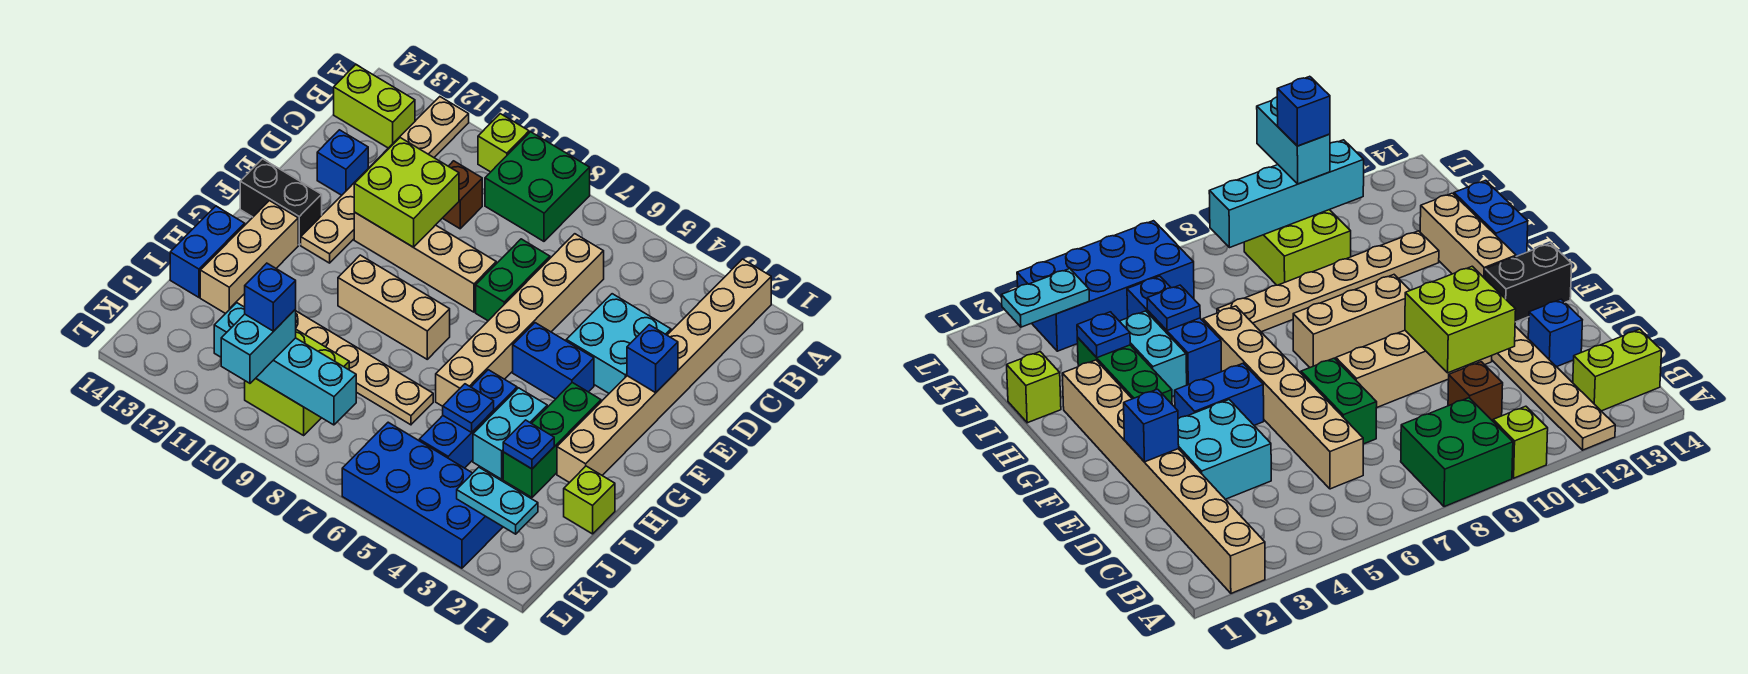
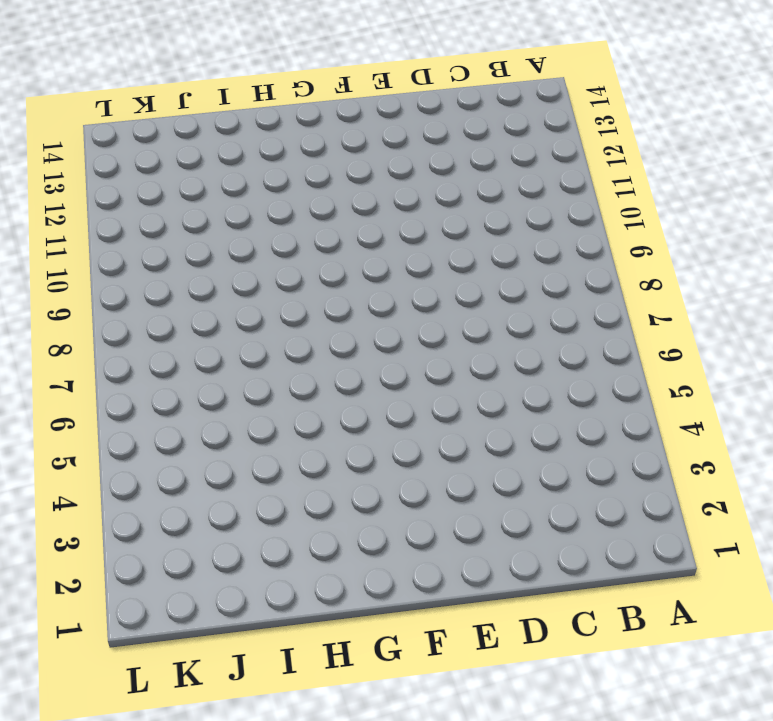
none -> tan 1x8 brick [557,259,771,483]
none -> green 2x2 brick [485,132,590,241]
none -> lime 1x1 brick [478,114,529,172]
none -> tan 1x6 plate [301,97,469,263]

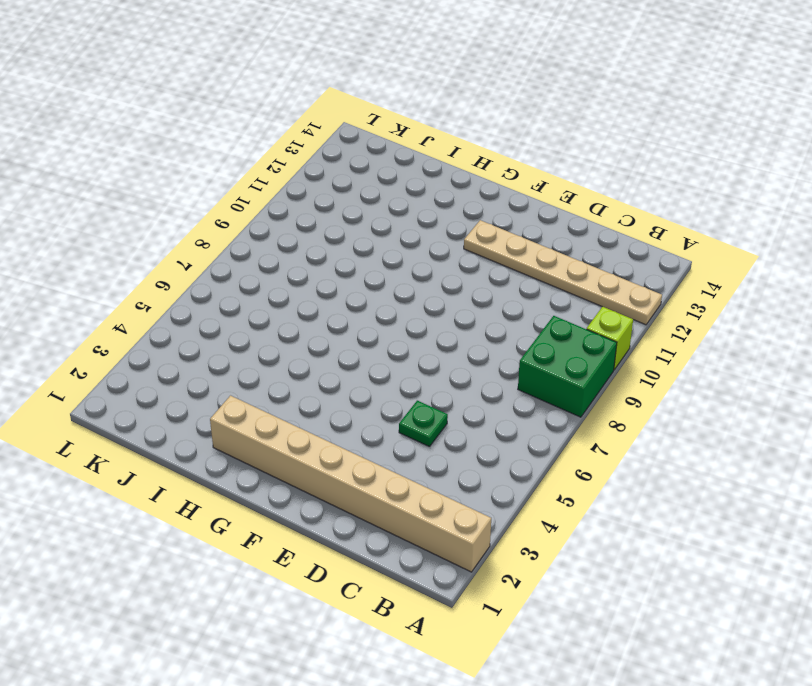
green 1x1 plate [399,401,448,447] -> none
none -> lime 1x2 brick [334,65,415,148]
none -> tan 1x6 brick [436,234,604,406]
none -> brown 1x1 brick [443,161,482,229]
none -> cyan 2x2 brick [566,294,671,393]

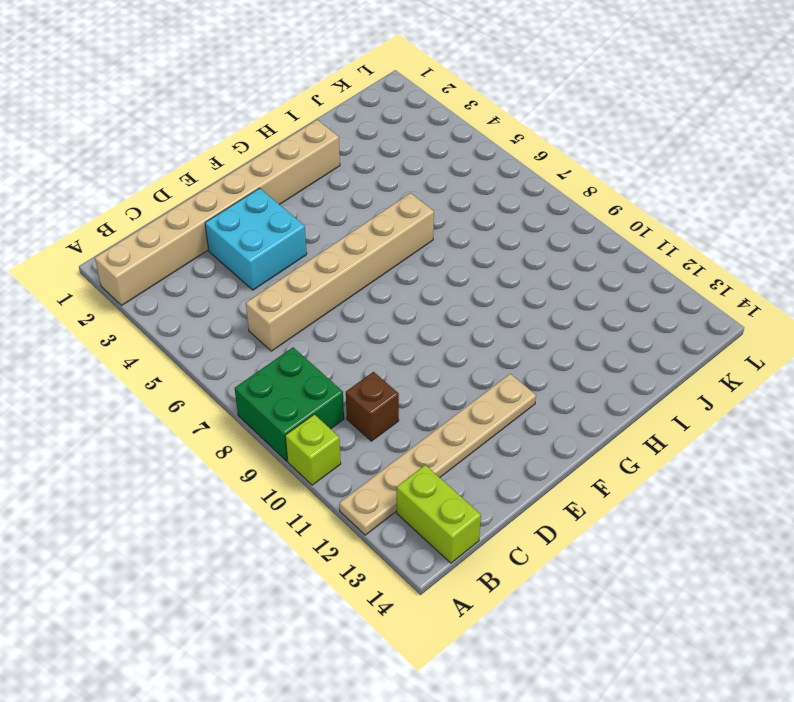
none -> green 1x2 brick [476,239,550,321]
none -> blue 1x1 brick [317,130,368,195]
none -> tan 1x4 brick [354,212,496,312]
none -> blue 1x2 brick [513,323,594,399]

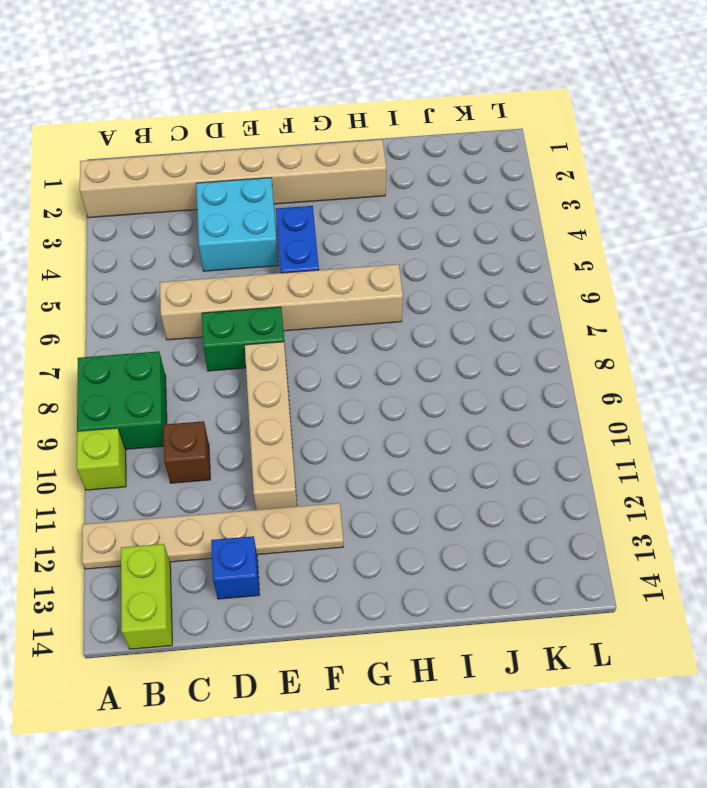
none -> black 1x2 brick [240,159,322,245]
none -> green 1x3 brick [503,383,601,497]
none -> tan 1x3 brick [338,255,450,359]
none -> tan 1x3 brick [200,201,298,314]

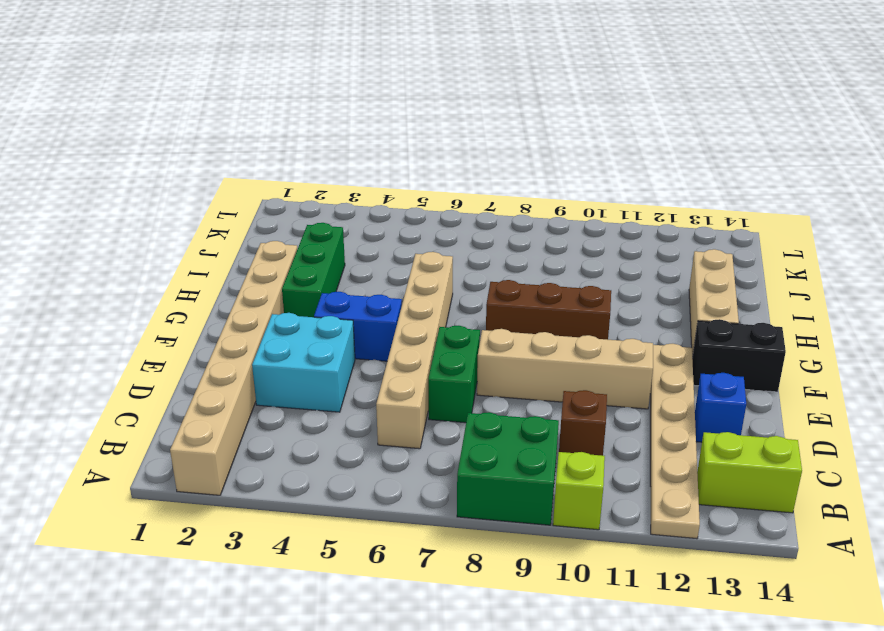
brown 1x3 brick [486,280,611,340] -> tan 1x3 brick [338,255,450,359]
none -> cyan 1x2 brick [473,388,547,479]
none -> blue 1x3 brick [419,370,517,468]
none -> blue 1x2 brick [170,206,245,297]
none -> lime 1x1 brick [564,466,615,534]

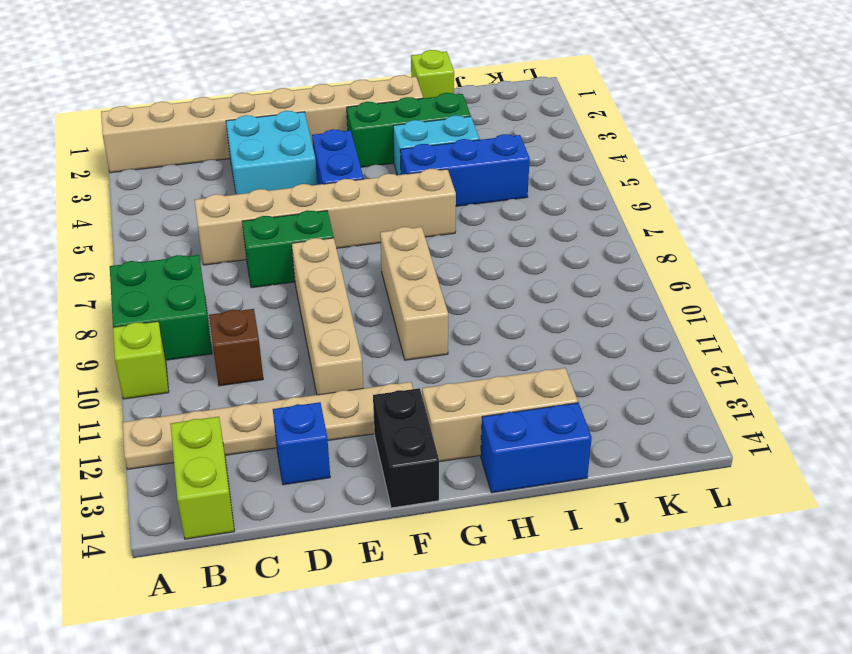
none -> tan 1x6 plate [231,294,433,425]
none -> lime 2x2 brick [245,330,349,435]
none -> blue 2x4 brick [342,422,503,568]
none -> lime 2x2 brick [354,138,459,247]

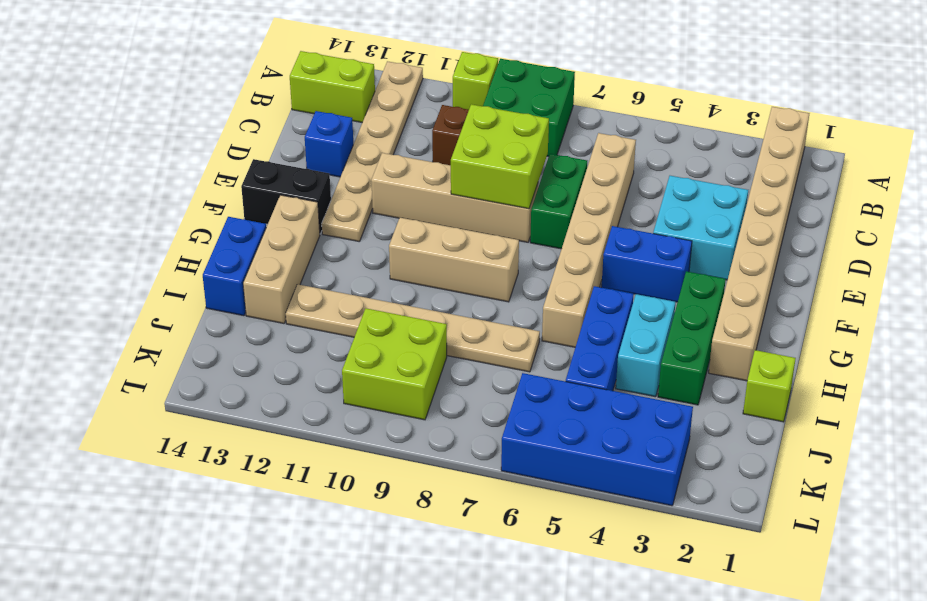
lime 2x2 brick [451,104,549,209] -> lime 2x2 brick moved to [354,138,459,247]
none -> blue 1x1 brick [627,325,678,393]
none -> blue 1x1 plate [503,420,554,469]
none -> blue 1x1 plate [443,384,494,432]
none -> cyan 1x2 plate [457,467,538,534]

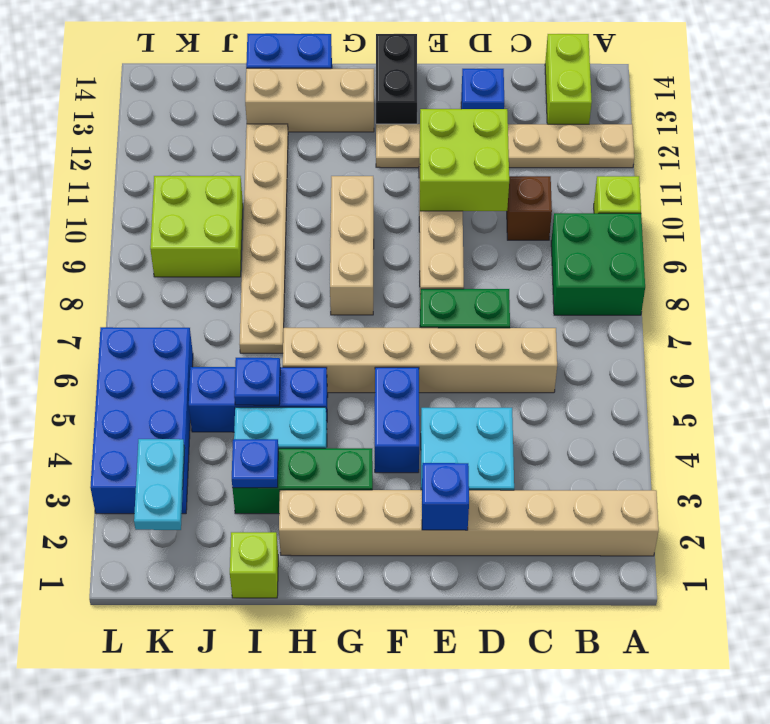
none -> cyan 1x4 brick [214,303,356,425]
none -> cyan 1x2 brick [221,309,296,383]
none -> blue 1x1 brick [245,263,296,331]

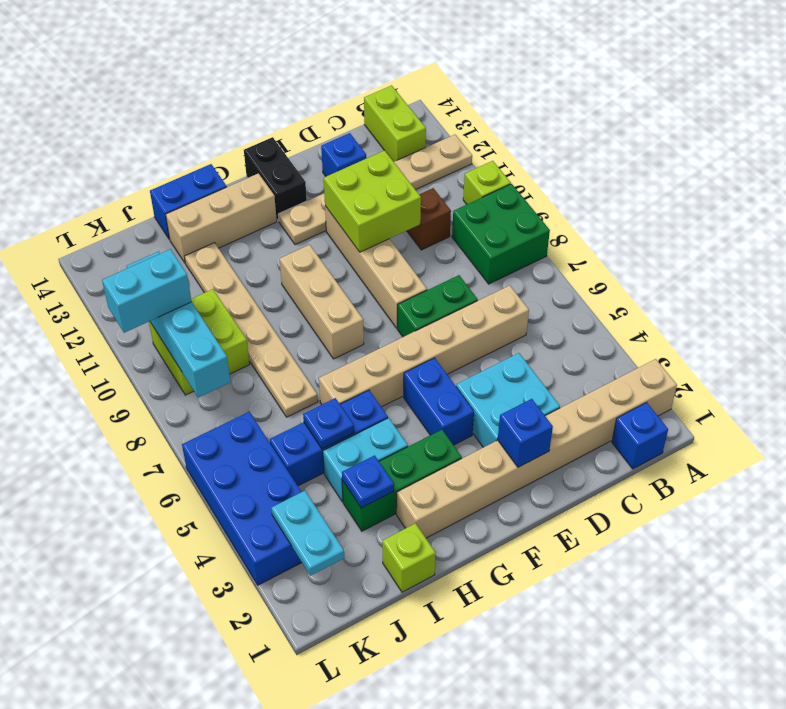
blue 1x1 brick [612,403,668,469] -> blue 1x1 brick moved to [245,263,296,331]

